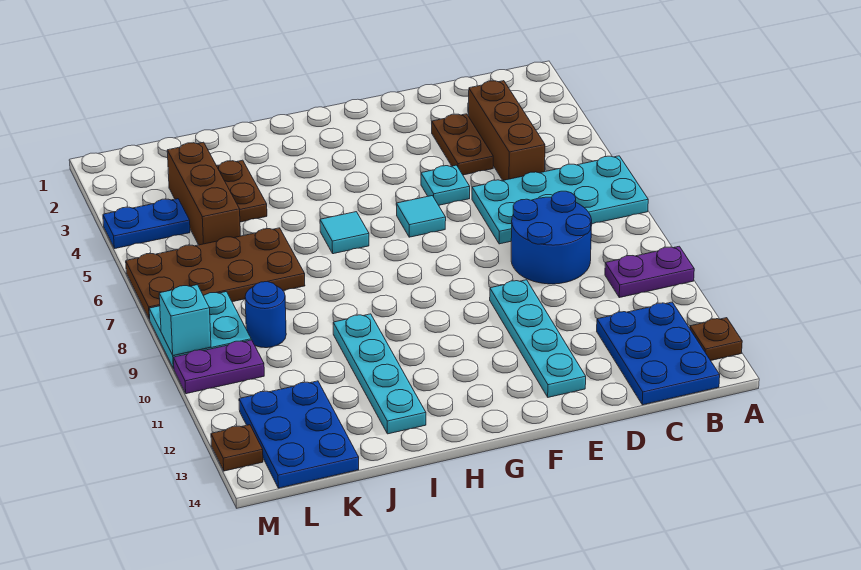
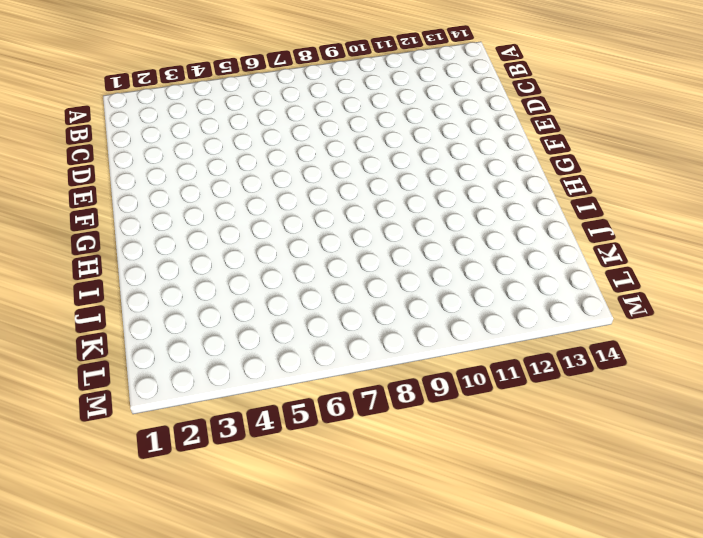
none -> cyan 2x4 plate [472,156,648,244]
none -> purple 1x2 plate [605,246,694,298]
none -> brown 1x1 plate [690,318,742,361]

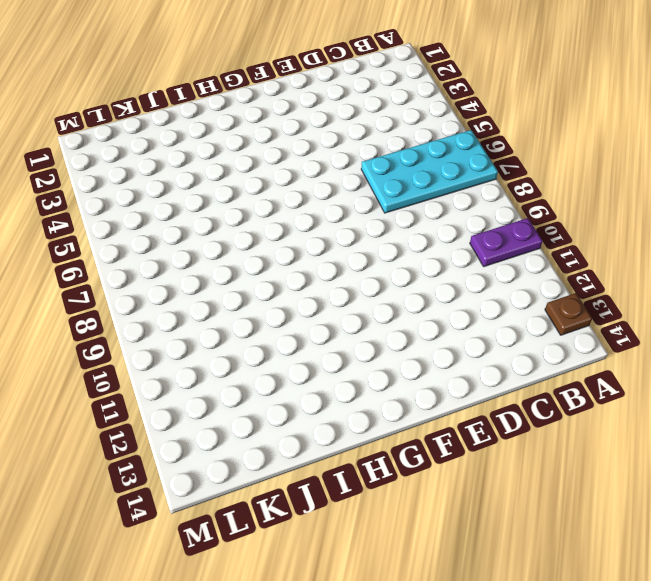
none -> blue 2x3 plate [597,302,720,405]
none -> brown 1x3 brick [469,81,545,180]
none -> blue 2x2 round brick [511,191,592,284]

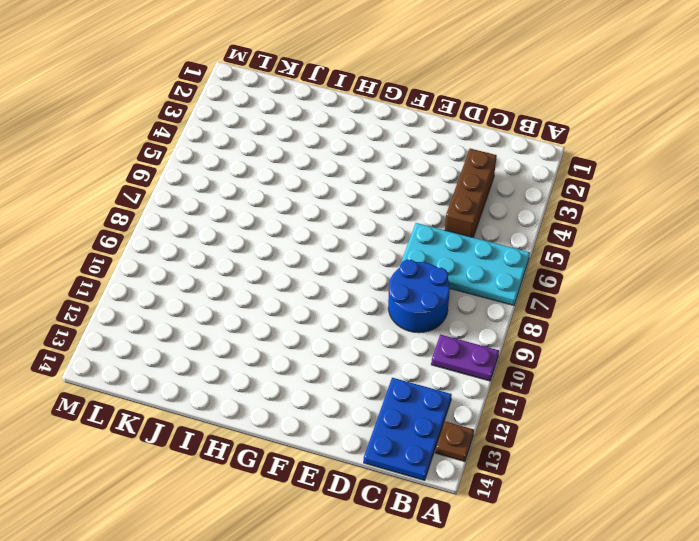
none -> brown 1x2 plate [432,114,493,175]
none -> cyan 1x1 plate [421,165,470,205]
none -> cyan 1x4 plate [490,280,586,397]

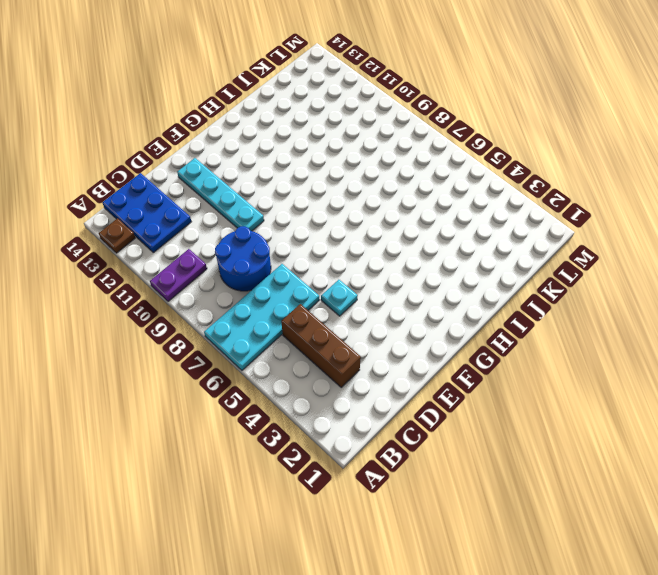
none -> brown 1x2 plate [432,114,493,175]
none -> cyan 1x1 tile [396,196,446,237]
none -> cyan 1x1 tile [320,212,369,254]

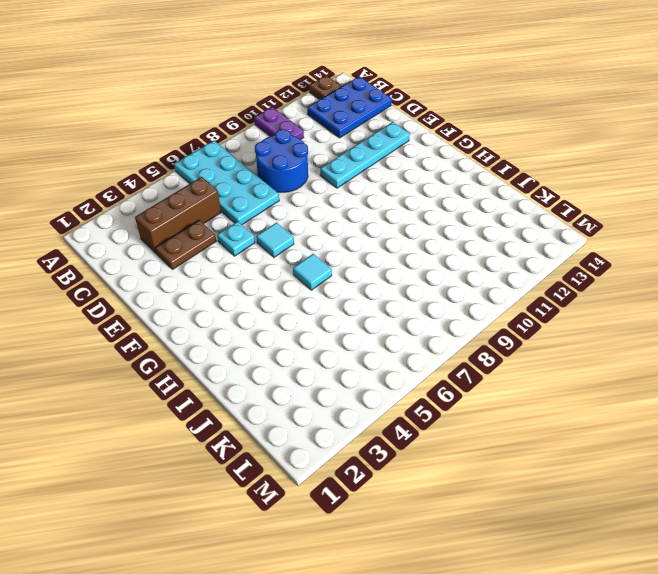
none -> cyan 1x4 plate [333,314,426,434]
none -> brown 1x2 plate [217,160,267,222]
none -> brown 2x4 plate [126,228,305,319]

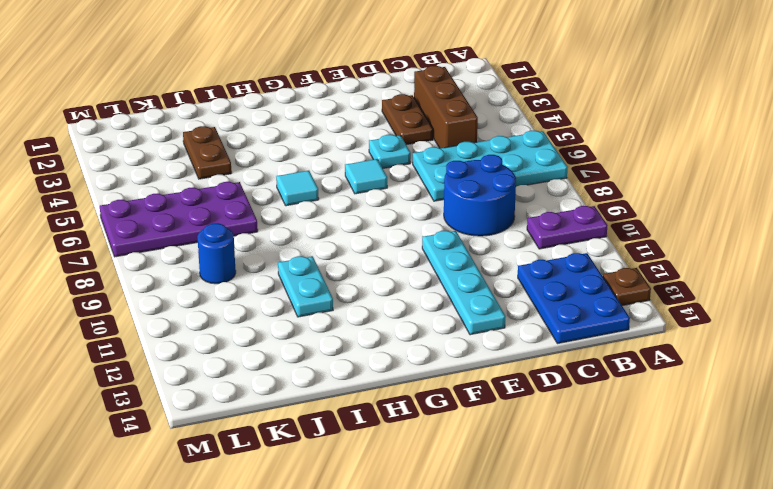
cyan 1x2 plate [278,256,333,317] -> cyan 1x4 plate [333,314,426,434]
purple 2x4 plate [100,181,258,257] -> brown 2x4 plate [126,228,305,319]
none -> brown 1x3 brick [167,142,240,245]
none -> blue 2x3 plate [239,381,359,488]
none -> blue 1x2 plate [103,199,190,249]

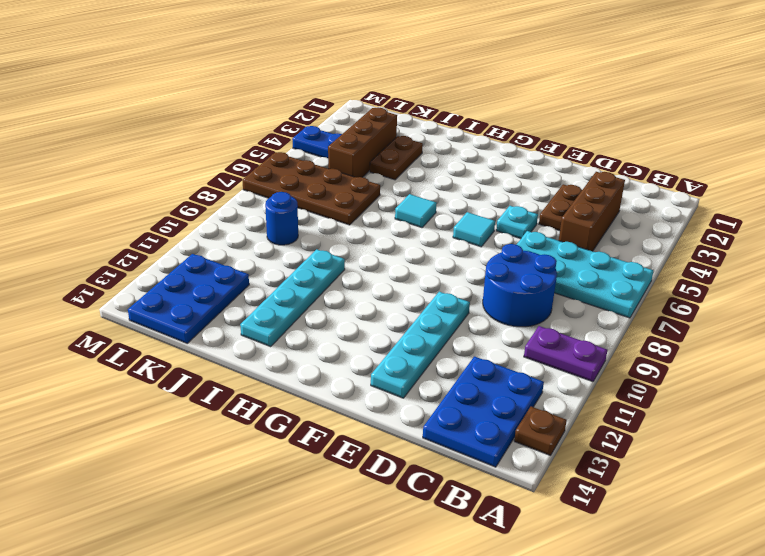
none -> cyan 2x2 plate [149,292,251,369]
none -> purple 1x2 plate [173,340,264,394]
none -> brown 1x1 plate [211,425,263,471]

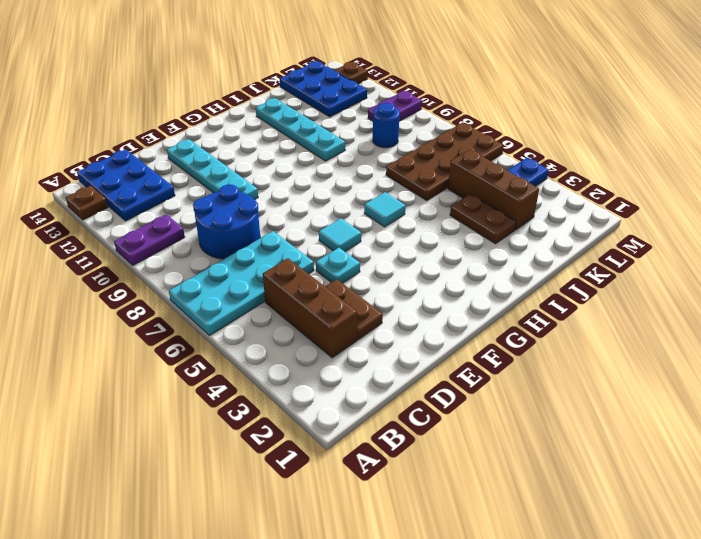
none -> cyan 2x2 plate [149,292,251,369]
none -> cyan 1x1 brick [159,285,211,355]

